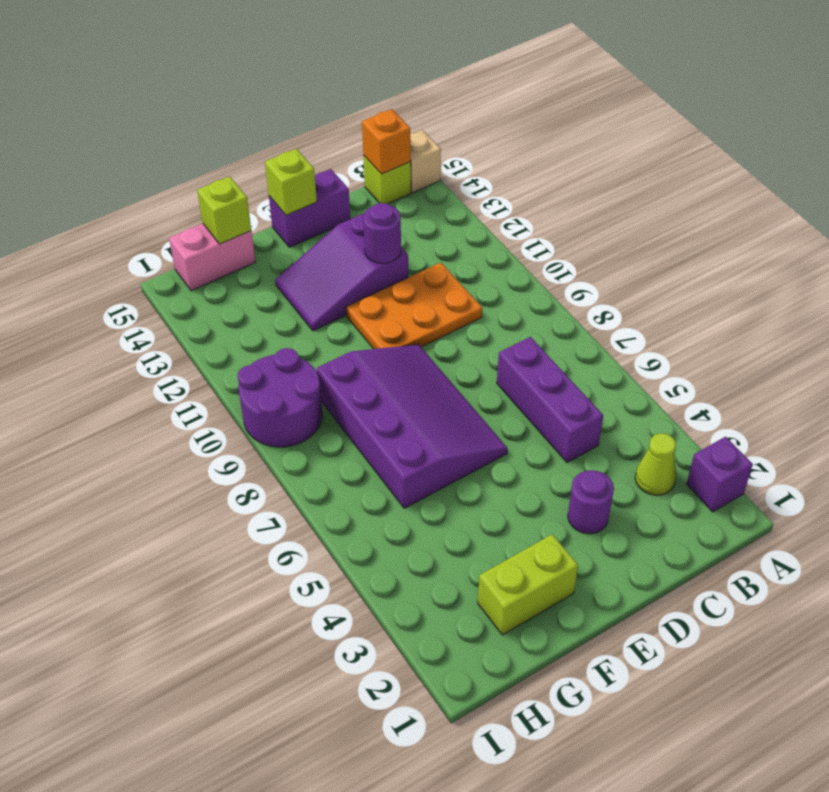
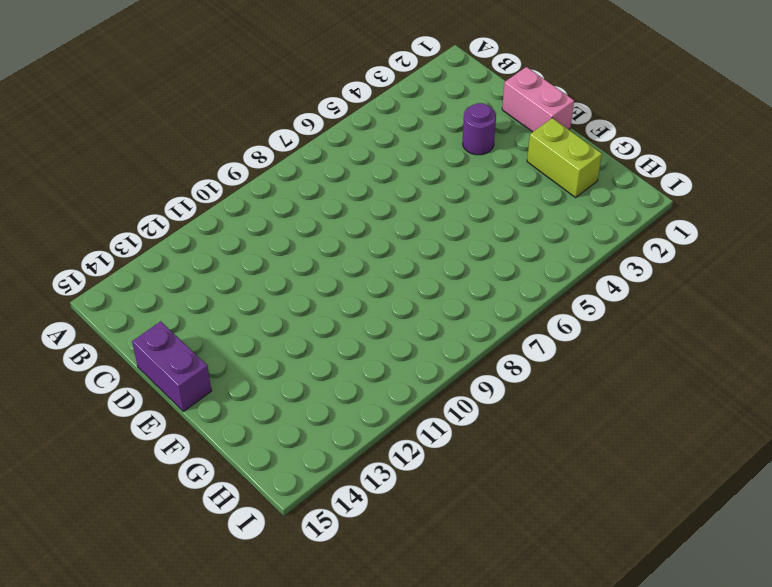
pink 1x2 brick [502,67,574,132] -> pink 1x2 brick moved to [169,223,255,291]
none -> purple 1x1 brick [687,437,753,512]
none -> tan 1x1 brick [410,130,441,193]
none -> lime 1x1 cone [635,433,676,495]

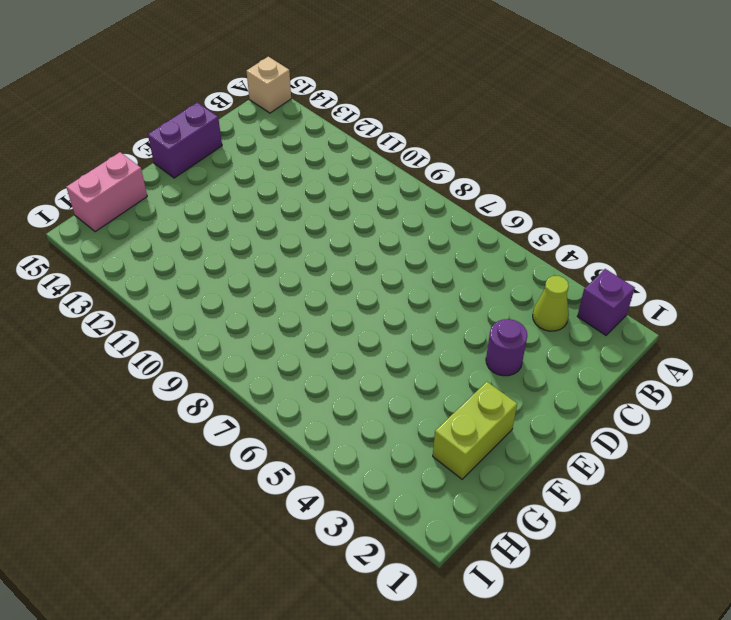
none -> lime 1x1 brick [363,155,411,204]
none -> purple 1x3 brick [497,337,603,463]
none -> orange 2x3 plate [346,263,482,349]

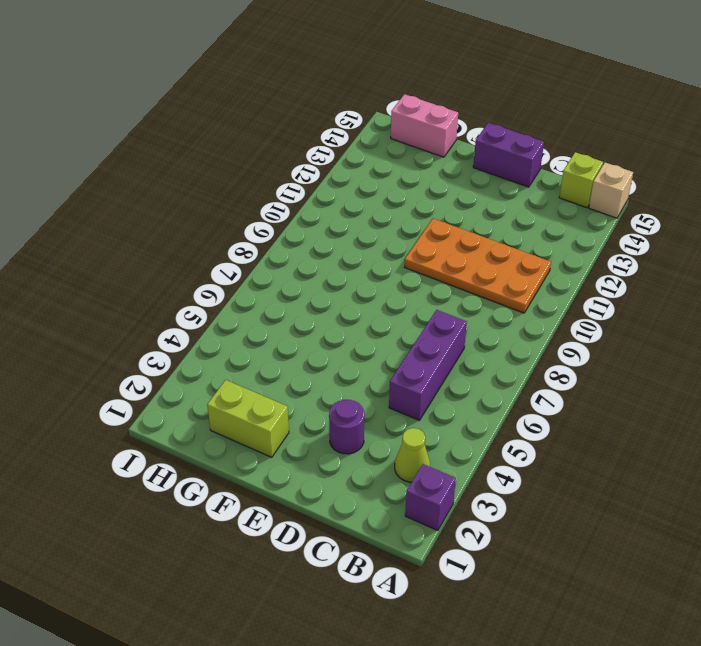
orange 2x4 plate [405,218,551,313] -> orange 2x3 plate [346,263,482,349]
none -> purple 2x3 slope [275,213,408,331]
none -> purple 3x4 slope [316,345,508,508]
none -> purple 2x2 round brick [238,348,322,447]

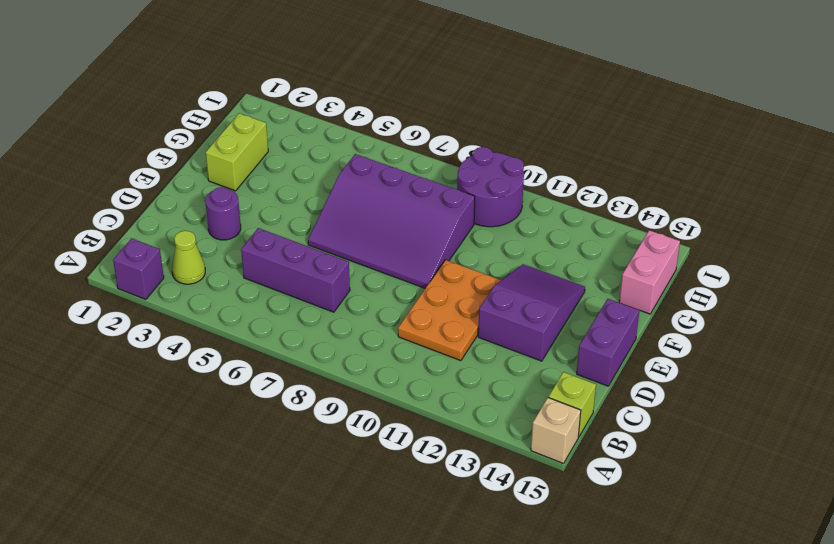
none -> orange 1x1 brick [362,109,411,174]
none -> purple 1x1 round brick [363,203,401,263]
none -> lime 1x1 brick [265,149,317,215]

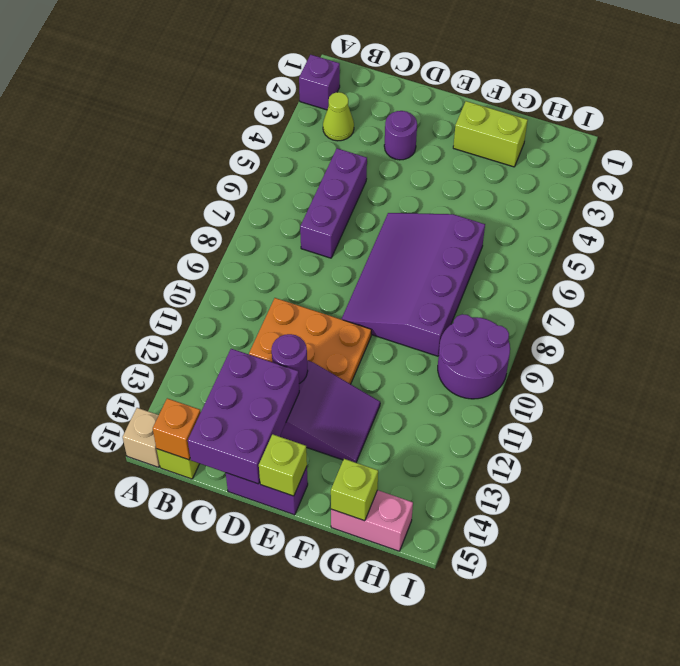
purple 2x3 brick [188,349,299,484] -> none

